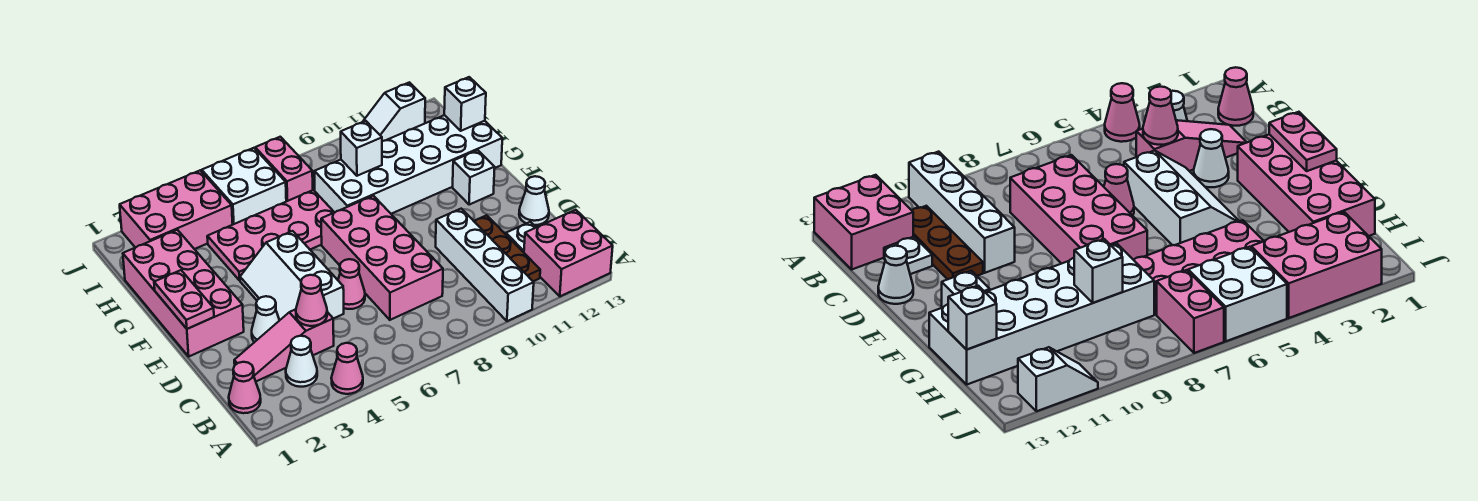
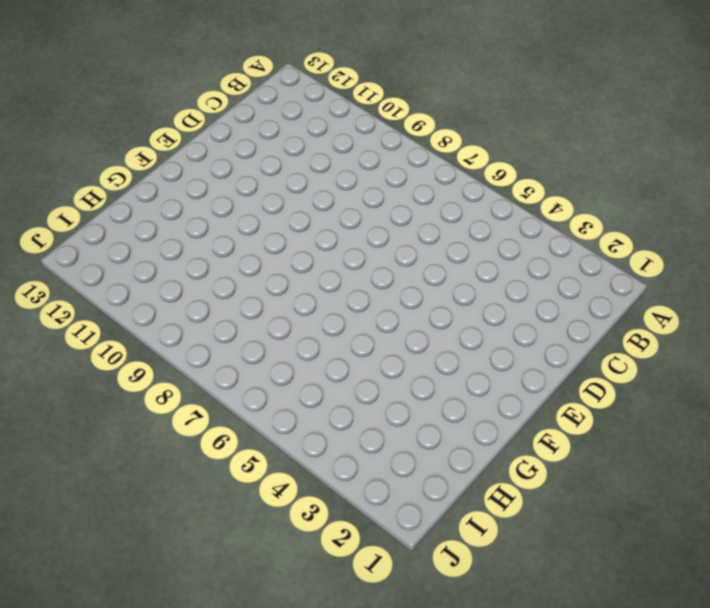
none -> pink 1x1 cone [331,343,363,394]
none -> white 1x4 brick [436,209,534,321]
none -> pink 2x2 brick [524,210,613,296]

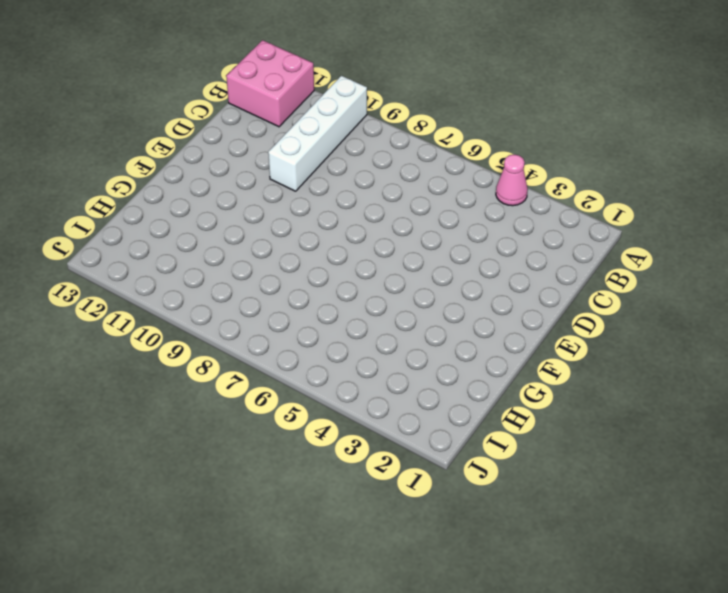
none -> pink 1x1 cone [229,362,261,413]
none -> white 1x1 cone [286,336,317,387]
none -> brown 1x3 plate [474,215,540,281]

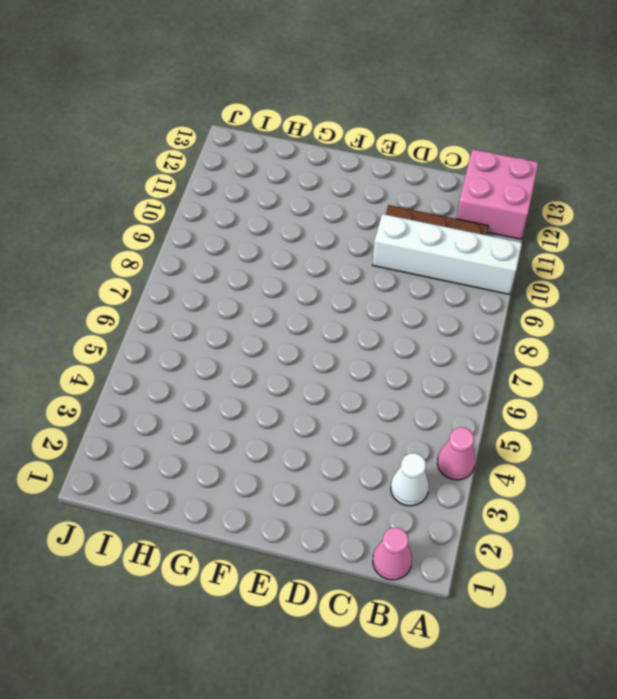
none -> pink 1x3 slope [234,310,334,381]
none -> pink 2x4 brick [321,196,443,320]
none -> white 1x1 plate [506,222,536,252]

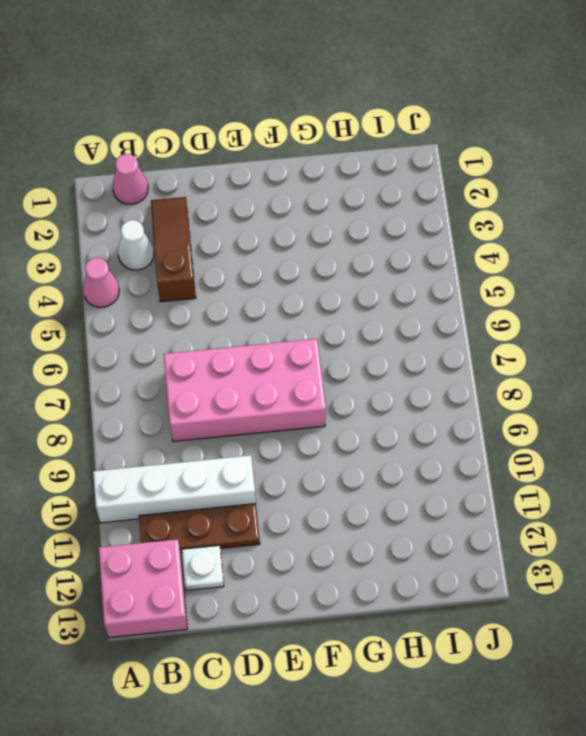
brown 1x3 slope [151,197,196,302] -> pink 1x3 slope [234,310,334,381]
none -> white 1x1 cone [252,296,280,342]
none -> white 2x3 slope [240,231,344,320]
none -> pink 1x1 cone [338,259,365,309]

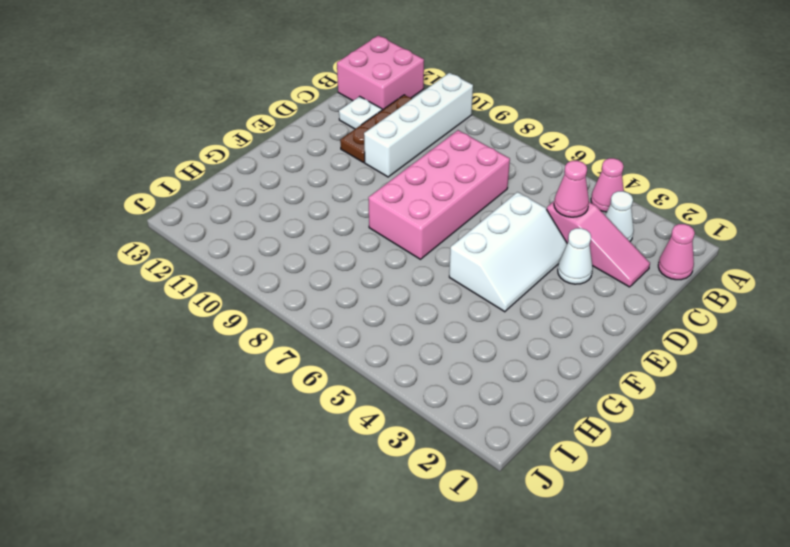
none -> pink 1x1 cone [338,259,365,309]
none -> white 1x1 cone [519,176,549,225]
none -> pink 2x4 brick [123,230,244,356]

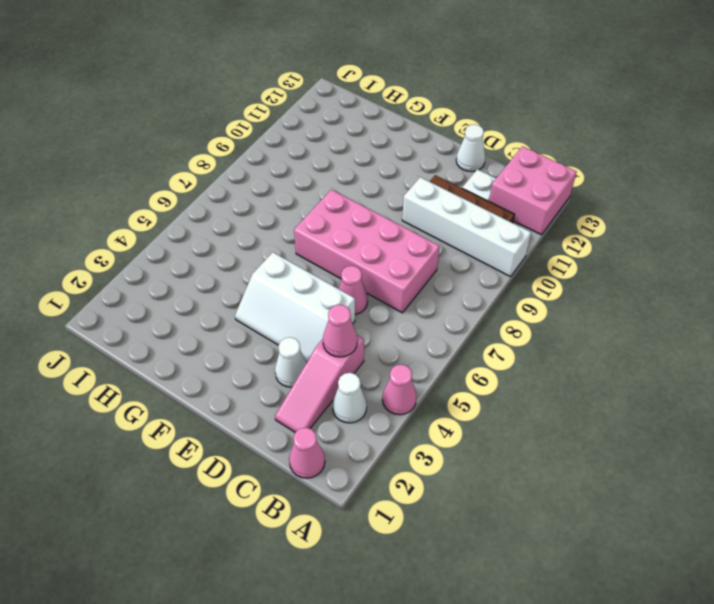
none -> pink 2x4 brick [123,230,244,356]
none -> white 1x1 brick [453,150,495,205]
none -> pink 2x4 plate [207,190,335,280]

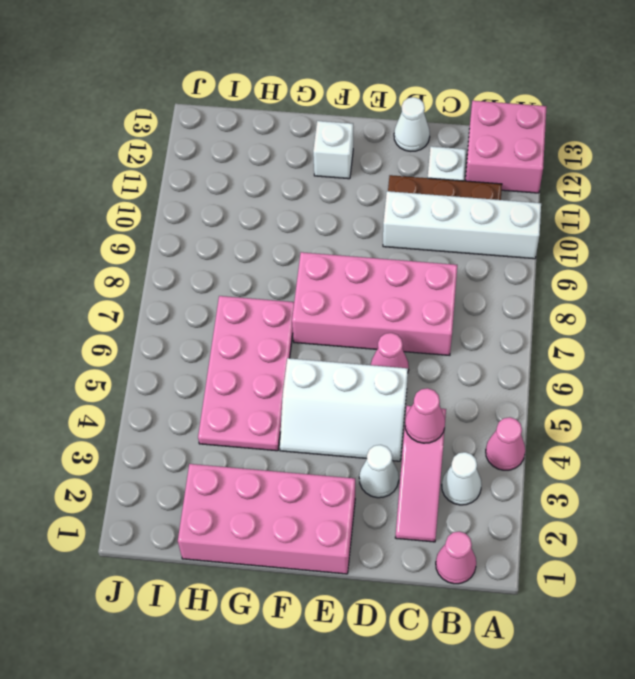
none -> white 2x6 brick [314,115,502,214]
none -> pink 2x3 brick [120,170,233,249]
none -> white 2x2 brick [202,148,286,224]

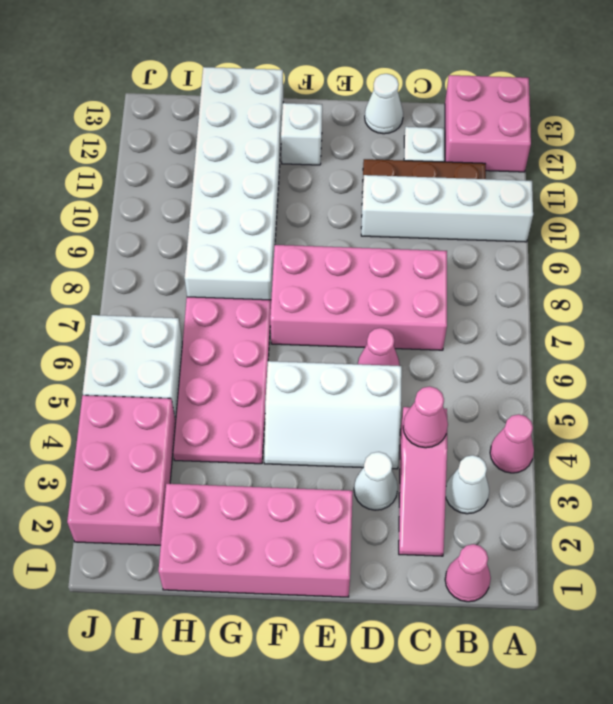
none -> pink 1x2 brick [255,137,313,201]
none -> white 1x2 slope [363,82,425,141]
none -> pink 1x2 plate [154,270,214,329]

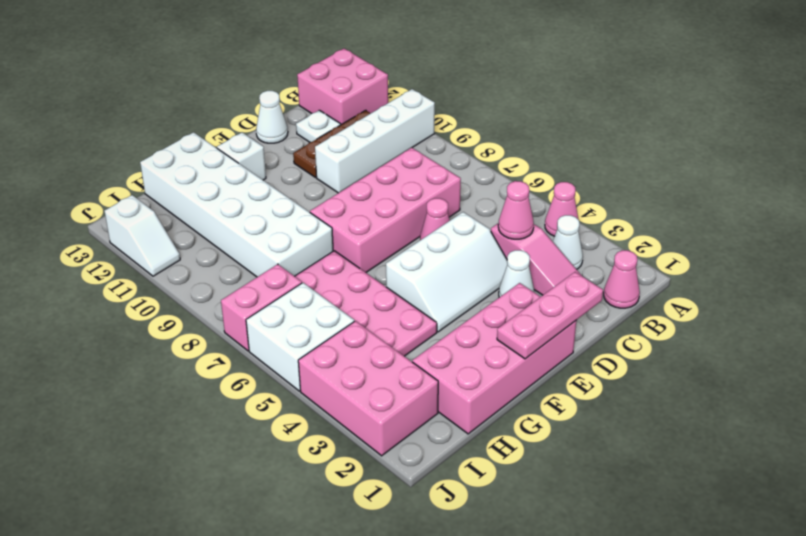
pink 1x3 plate [497,272,603,359] -> pink 1x2 plate [154,270,214,329]
none -> white 1x1 brick [341,121,382,176]
none -> white 1x1 brick [444,77,486,131]

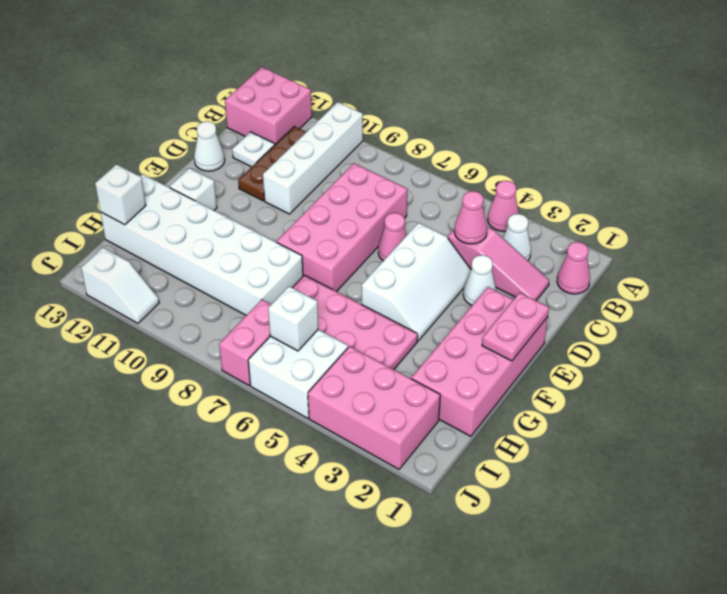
white 1x1 brick [268,286,318,351] -> white 1x1 brick moved to [341,121,382,176]

